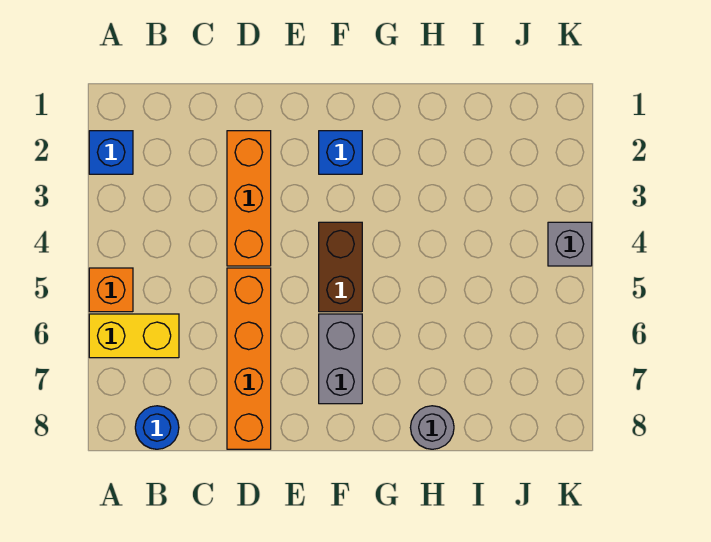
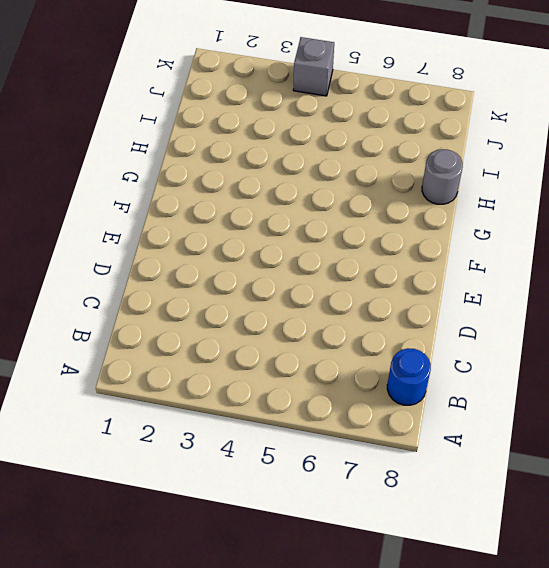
none -> blue 1x1 brick [89,131,133,174]
none -> orange 1x1 brick [89,268,133,312]

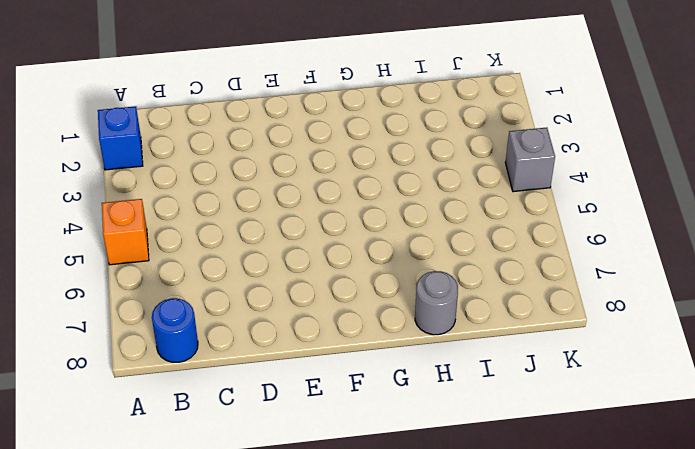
none -> yellow 1x2 brick [89,314,179,358]
none -> orange 1x3 brick [227,131,271,266]

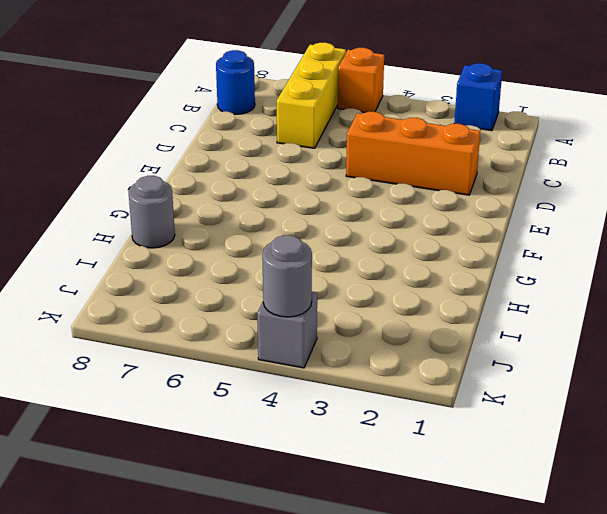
yellow 1x3 brick [277,43,346,148] -> yellow 1x2 brick [89,314,179,358]
grey 1x1 round brick [262,235,312,317] -> none
none -> orange 1x4 brick [227,268,271,449]
none -> blue 1x1 brick [319,131,362,174]

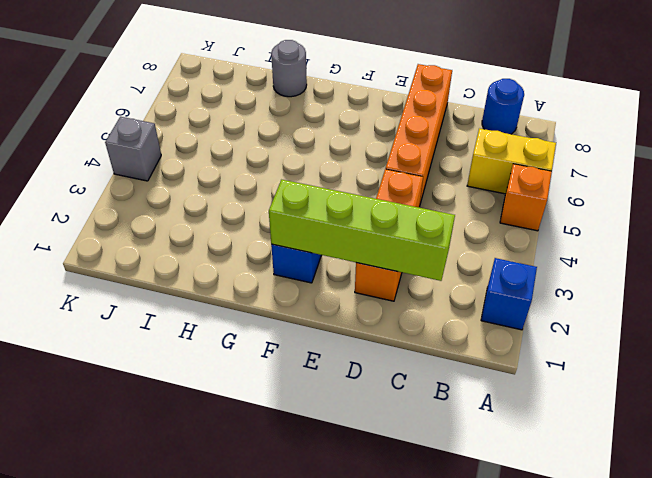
lime 1x4 brick [269,180,455,281] -> none
none -> brown 1x2 brick [319,222,362,312]
none -> grey 1x2 brick [319,314,362,404]

